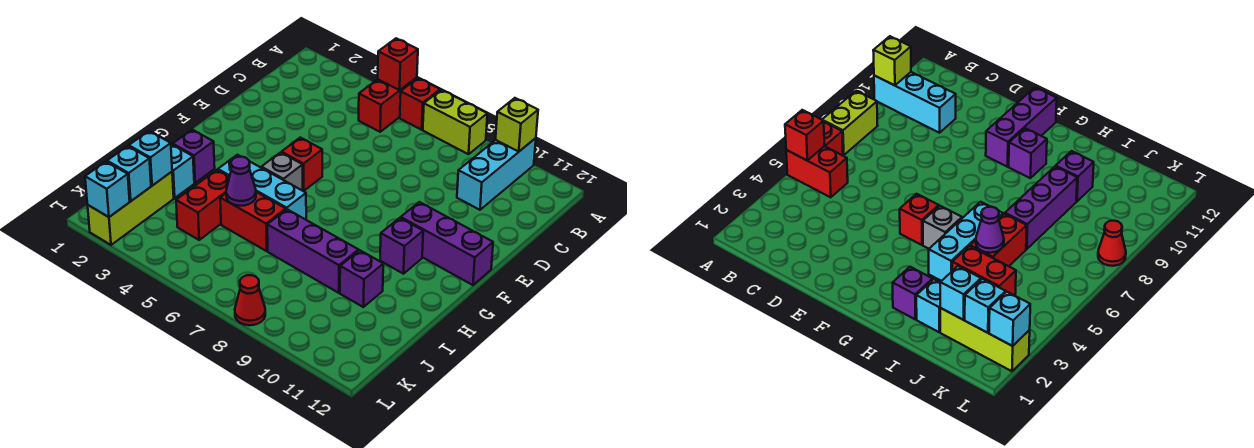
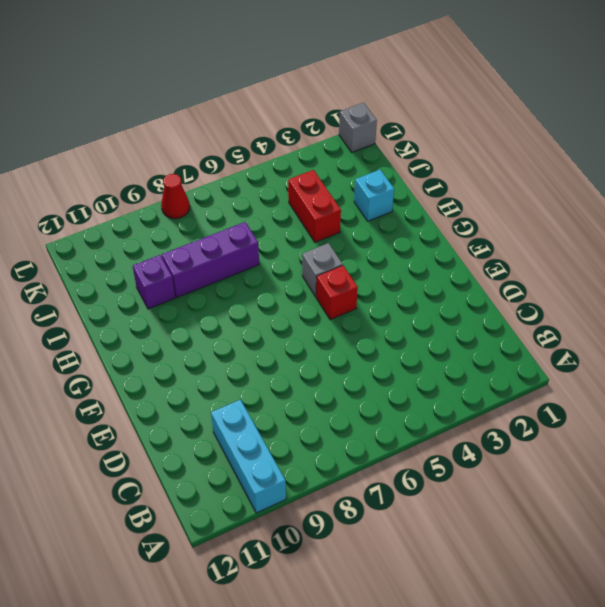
grey 1x1 brick [339,103,377,152] -> none
none -> red 1x2 brick [359,78,417,132]
none -> red 1x1 brick [400,78,440,130]
none -> lime 1x2 brick [423,90,487,154]

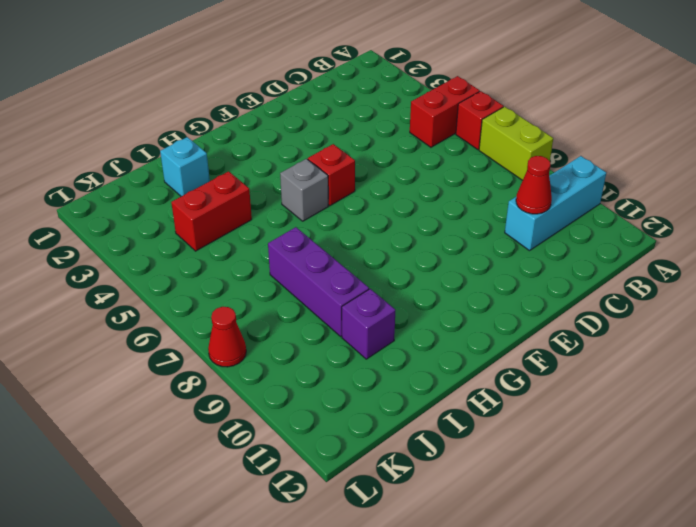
red 1x1 cone [516,156,552,214] -> none
none -> purple 1x3 brick [401,202,493,285]
none -> purple 1x1 brick [380,218,423,274]
none -> purple 1x1 brick [173,130,215,183]

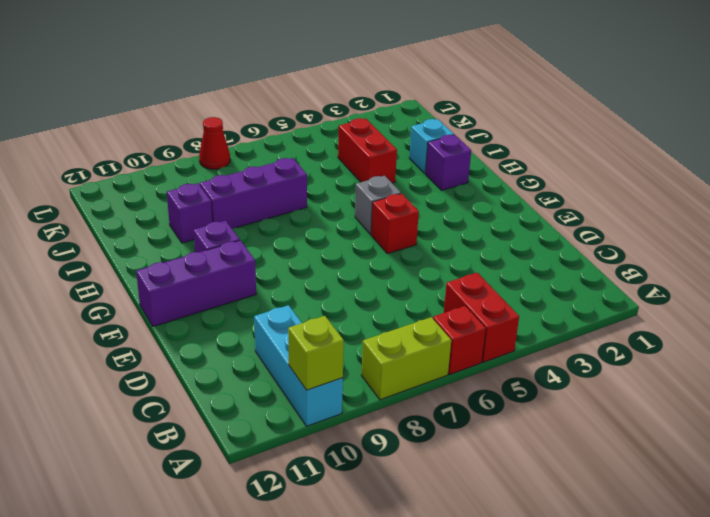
none -> cyan 1x3 brick [218,155,306,220]
none -> red 1x2 brick [220,192,286,251]
none -> lime 1x3 brick [88,172,174,245]

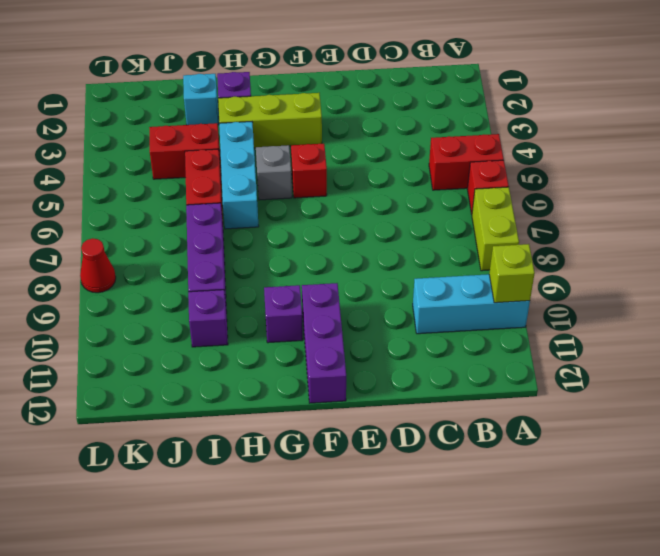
lime 1x3 brick [218,93,322,148] -> lime 1x3 brick moved to [88,172,174,245]
none -> red 1x1 brick [378,38,418,90]
none -> purple 1x1 cone [226,157,256,206]
none -> cyan 1x1 brick [129,131,172,186]

